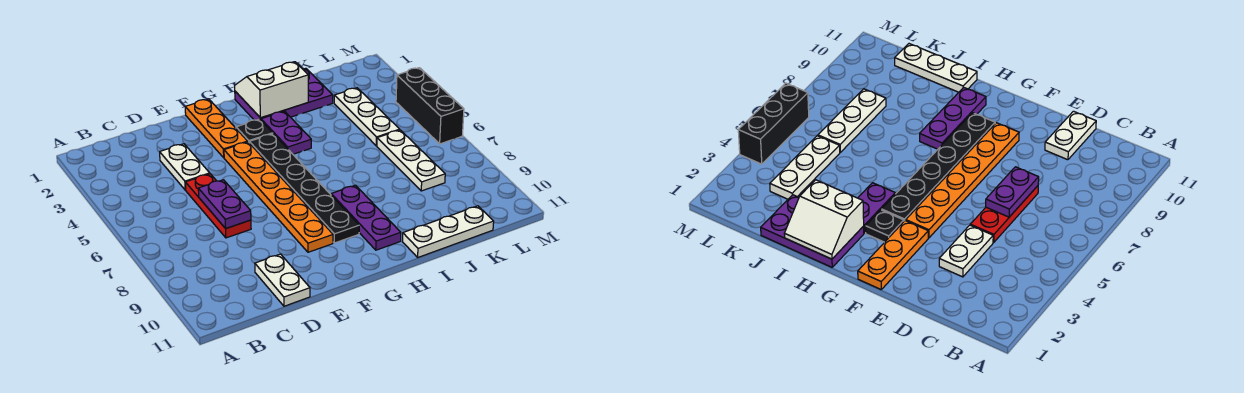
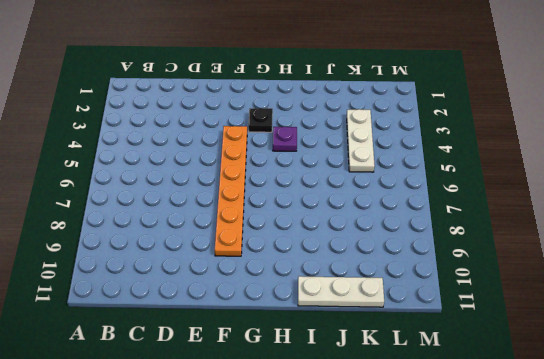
purple 1x1 plate [273,127,297,151] -> purple 1x2 plate [261,111,311,154]
none -> white 1x2 plate [160,144,210,190]
none -> red 1x3 plate [185,174,251,238]
none -> white 1x2 plate [255,254,310,306]

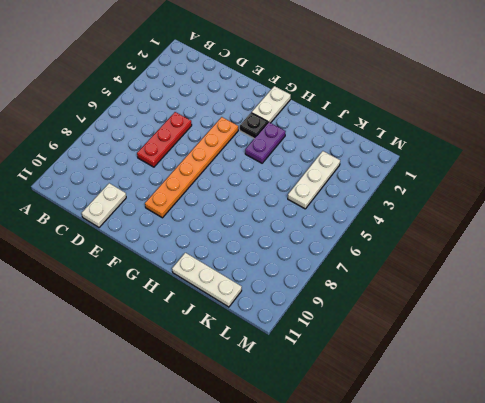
white 1x2 plate [252,86,291,123] -> white 1x2 plate moved to [160,144,210,190]
none -> orange 1x3 plate [185,99,248,158]
none -> black 1x6 plate [249,134,359,243]
none -> purple 2x3 plate [235,68,333,120]

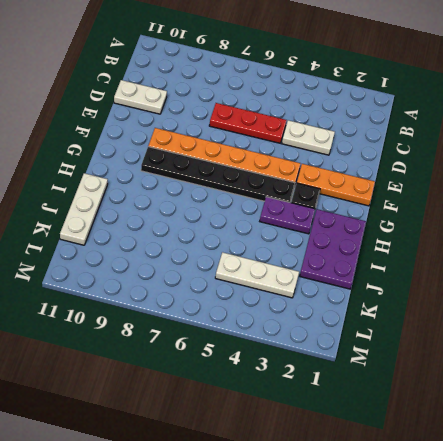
none -> purple 1x3 plate [331,185,401,250]
none -> white 1x3 plate [377,130,445,191]
none -> black 1x3 brick [396,68,464,144]

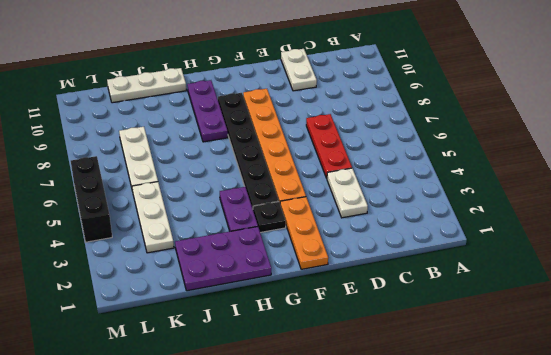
none -> purple 1x2 plate [198,180,251,228]
none -> white 2x2 slope [235,62,308,118]

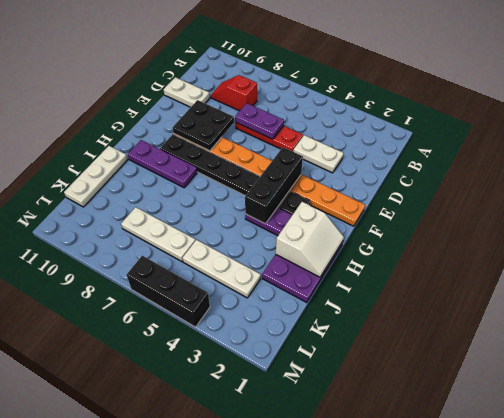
red 1x2 slope [211,75,257,111] -> none
black 2x2 plate [173,100,234,151] -> none
black 1x3 brick [245,147,303,224] -> none

